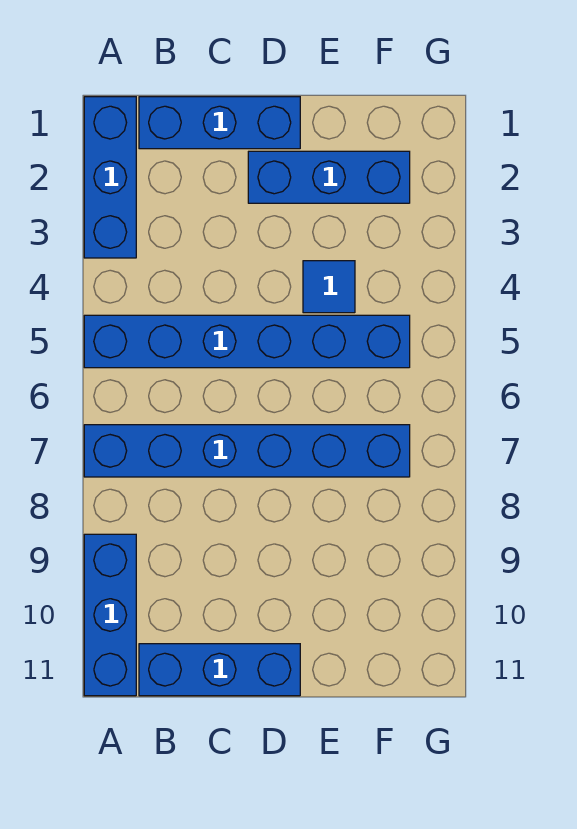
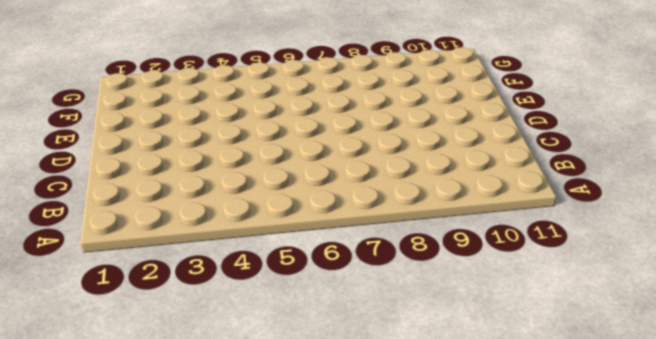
none -> blue 1x3 brick [84,97,136,258]
none -> blue 1x6 brick [84,315,410,368]

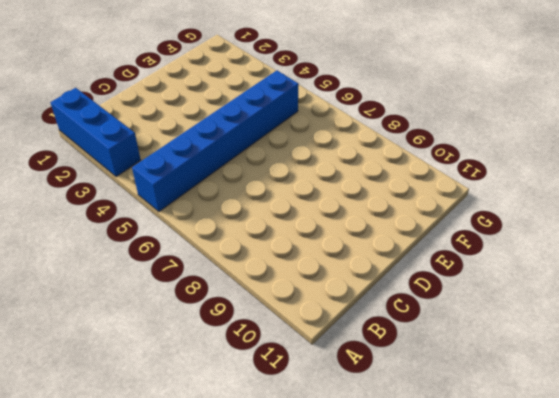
none -> blue 1x6 brick [84,425,410,477]
none -> blue 1x3 brick [84,534,136,696]

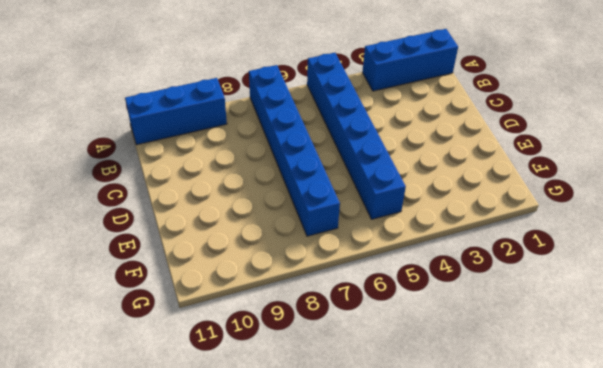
none -> blue 1x3 brick [139,97,300,149]
none -> blue 1x3 brick [139,644,300,696]

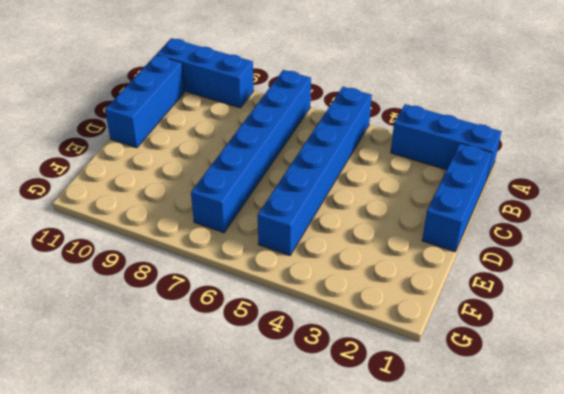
none -> blue 1x3 brick [248,151,410,203]
none -> blue 1x1 tile [303,261,355,313]

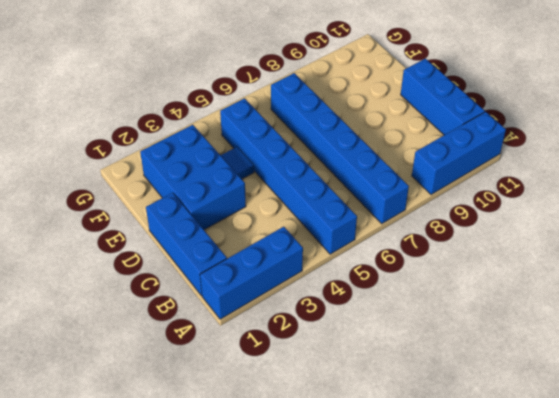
blue 2x3 brick [140,125,246,230] -> blue 1x3 brick [248,151,410,203]

